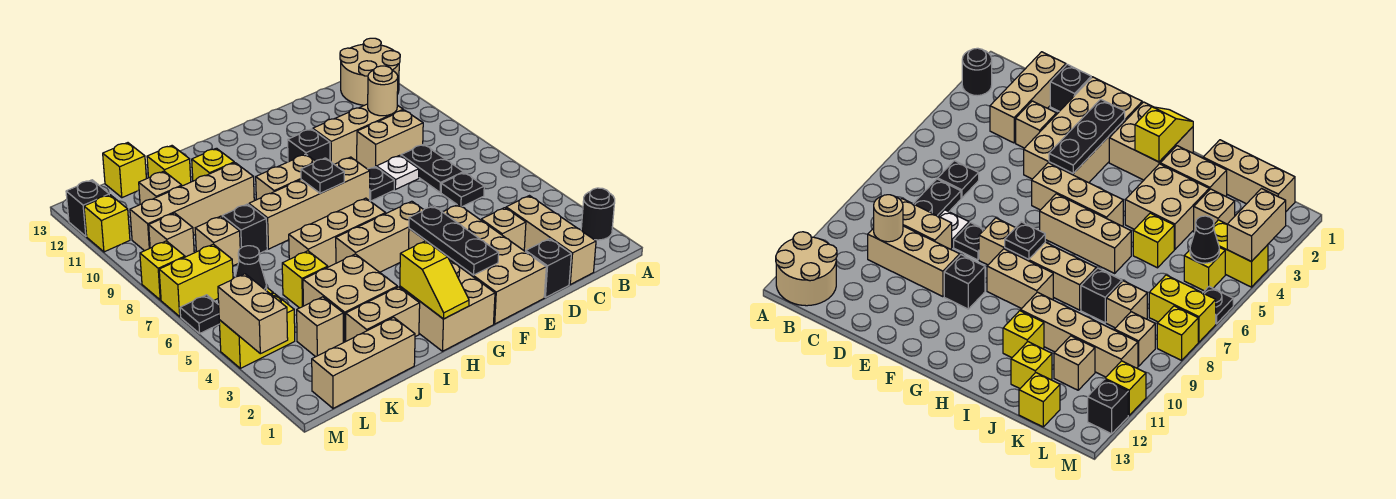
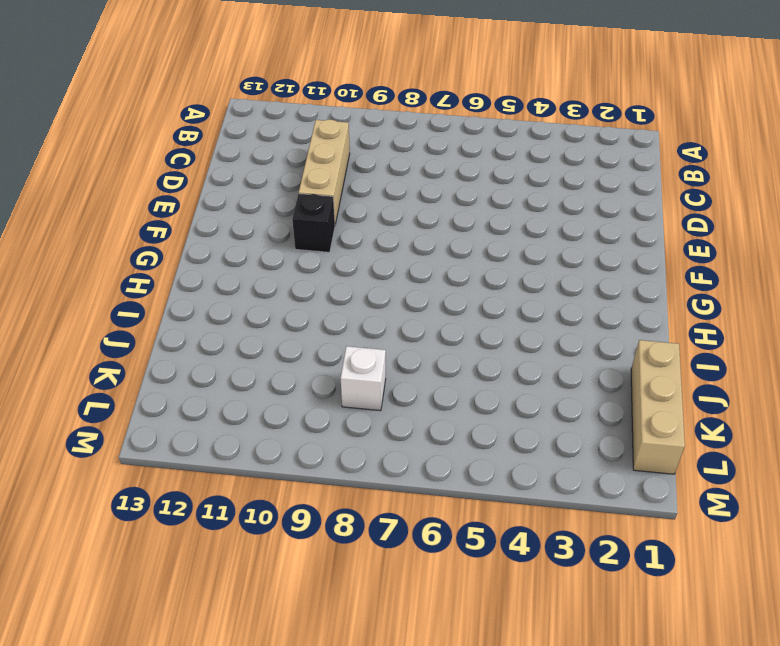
white 1x1 brick [341,346,386,411] -> tan 1x1 brick [195,216,240,266]
none -> black 1x1 round brick [581,188,615,240]
none -> tan 2x2 round brick [340,38,400,105]
none -> tan 1x3 brick [506,196,596,284]
none -> black 1x1 plate [441,173,484,207]

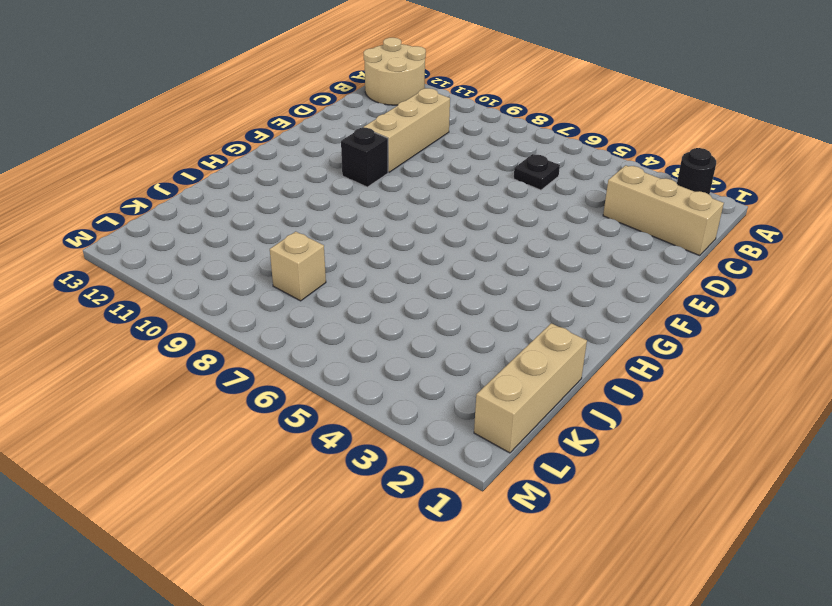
none -> black 1x2 plate [401,144,463,192]
none -> tan 1x2 brick [357,110,423,169]
none -> black 1x1 brick [526,239,571,297]
none -> tan 1x1 brick [481,208,526,250]

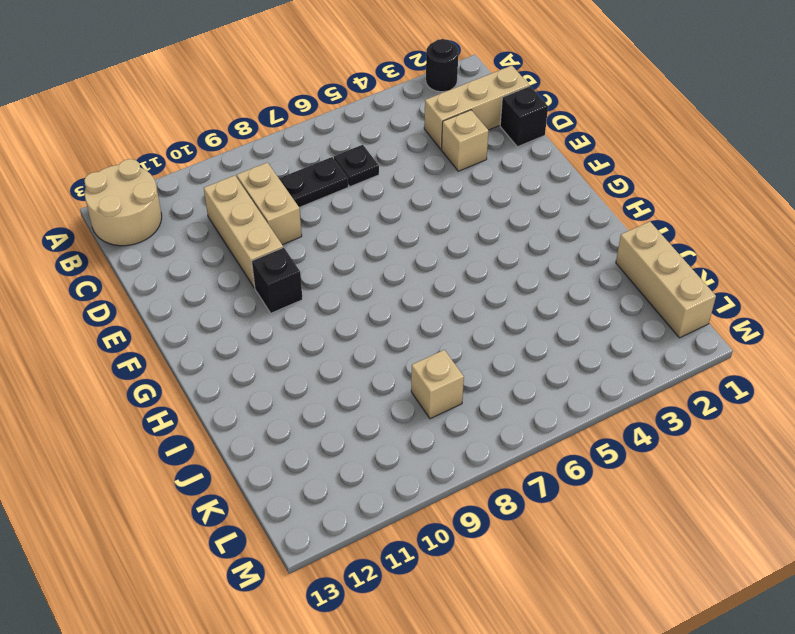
none -> white 1x1 plate [377,155,419,189]
none -> tan 2x4 brick [409,204,546,324]
none -> black 1x1 plate [368,167,394,201]
none -> tan 1x3 brick [336,201,424,272]

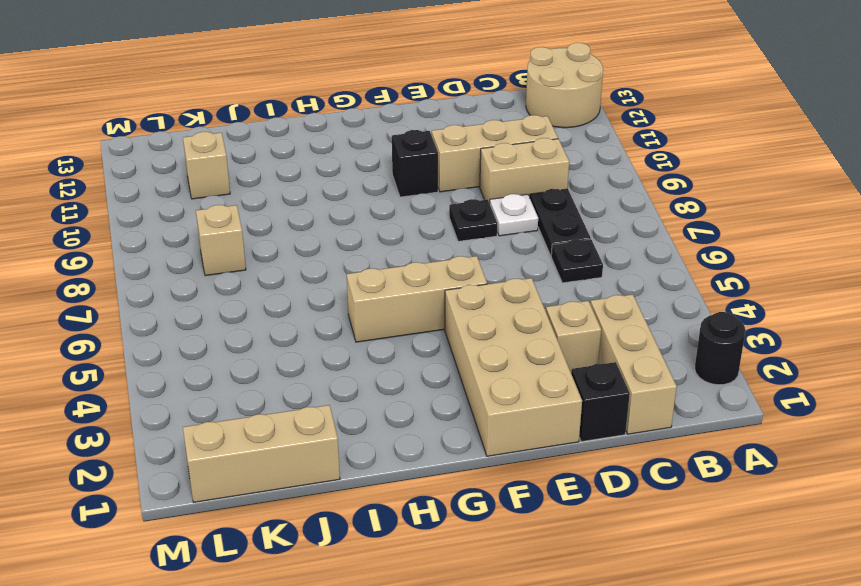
none -> tan 1x4 brick [249,157,370,249]
none -> tan 2x2 brick [400,261,495,351]
none -> tan 1x3 brick [289,198,386,267]
none -> tan 1x2 brick [256,154,315,200]

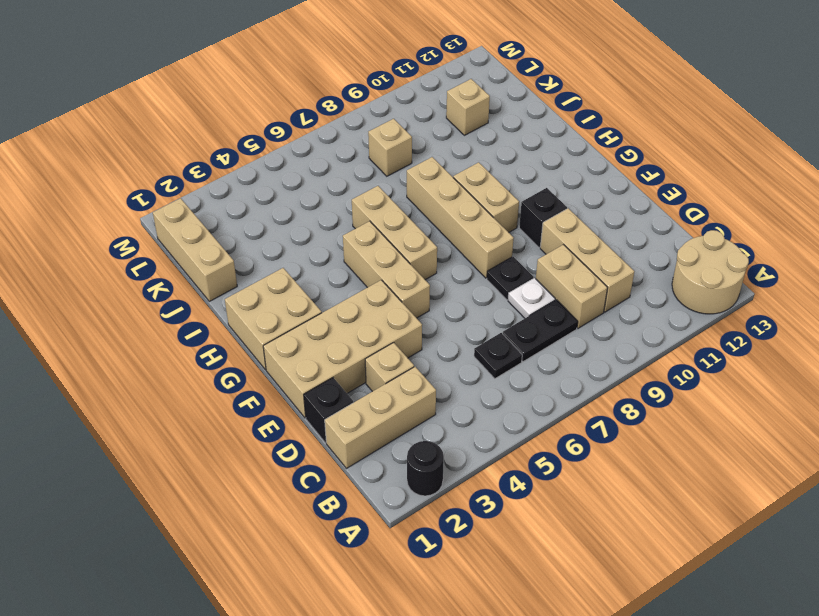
none -> tan 1x2 brick [346,287,420,341]
none -> tan 2x2 brick [303,254,397,343]
none -> tan 1x4 brick [130,163,254,251]
none -> yellow 1x1 brick [192,148,234,181]

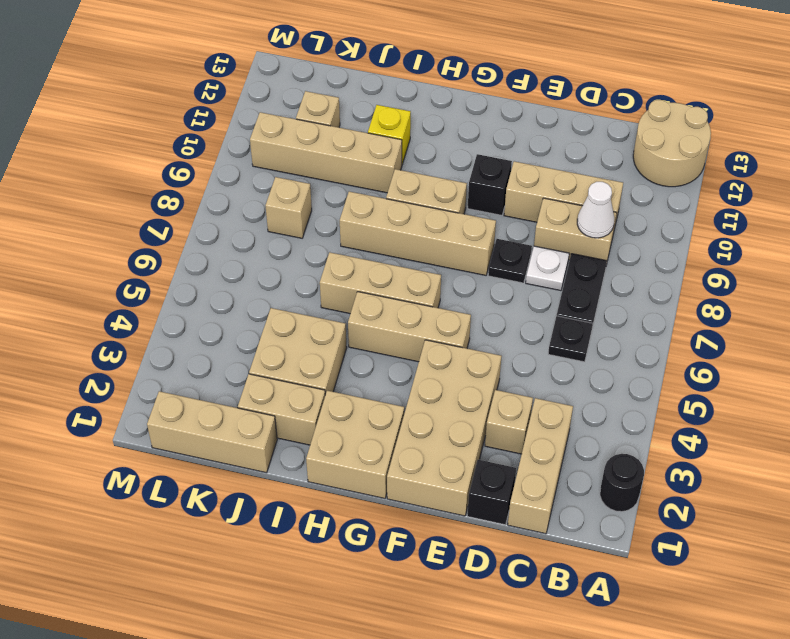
white 1x1 cone [577,182,614,238] -> none
none -> yellow 1x1 brick [282,251,328,308]
none -> black 1x1 brick [222,204,267,254]
none -> yellow 1x1 brick [147,146,191,186]
none -> tan 1x1 brick [297,297,343,357]

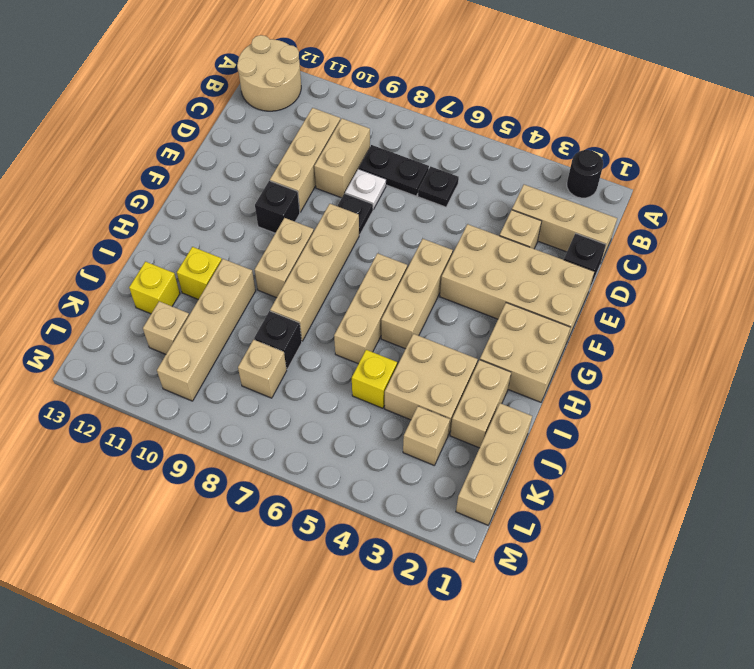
none -> yellow 1x1 brick [103,143,146,198]
none -> yellow 1x2 brick [219,293,295,368]
none -> yellow 1x1 brick [1184,247,1225,291]
none -> yellow 1x2 brick [159,244,233,316]

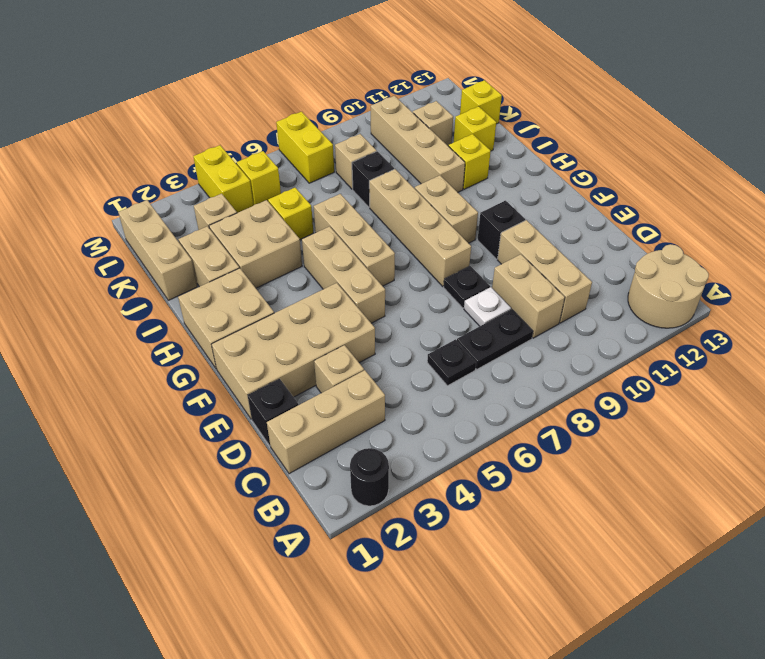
none -> tan 1x1 brick [149,213,194,257]
none -> black 1x1 plate [180,295,220,333]
none -> yellow 1x1 brick [140,241,185,300]
none -> yellow 1x1 brick [84,195,130,252]

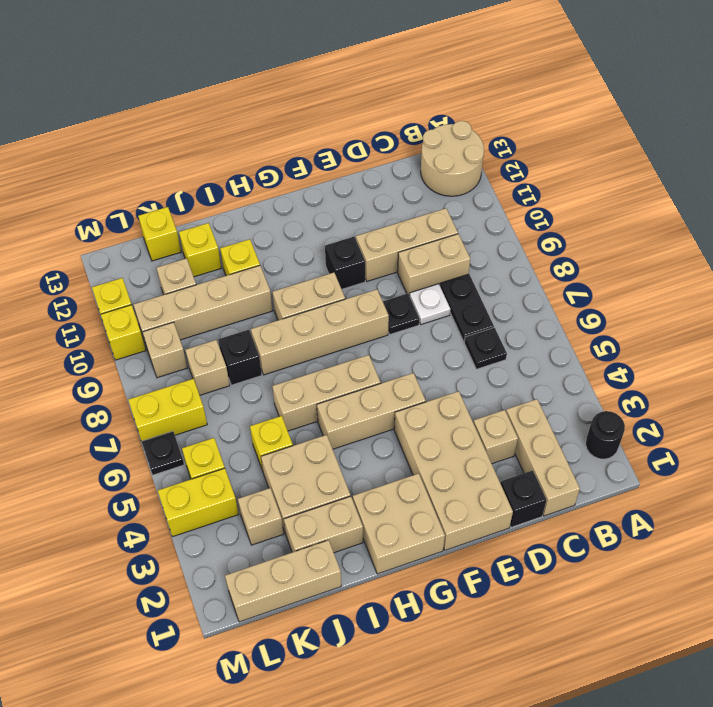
yellow 1x1 brick [101,305,146,360] -> yellow 1x1 brick moved to [140,241,185,300]
none -> black 1x1 brick [66,180,109,236]
none -> tan 1x1 round brick [368,66,398,116]
none -> black 1x3 plate [409,206,499,275]
none -> black 1x1 plate [301,158,344,193]

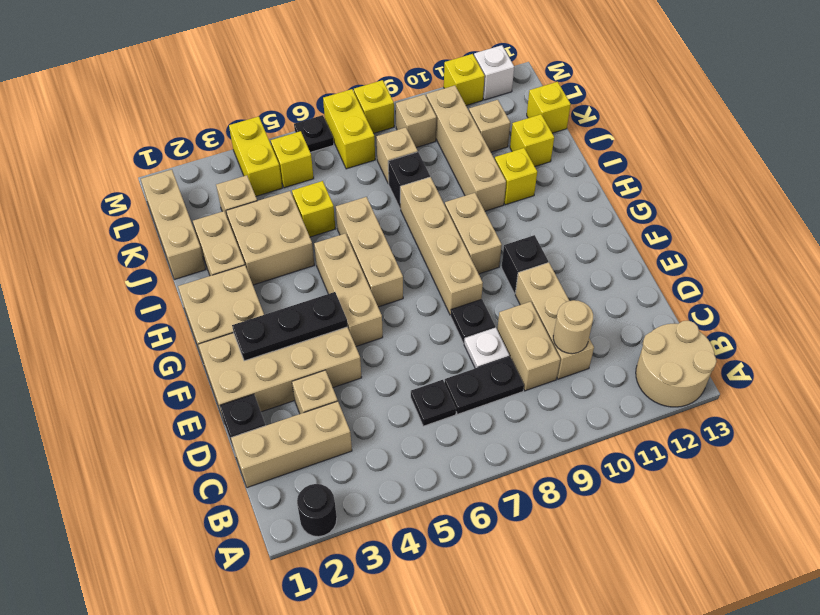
white 1x1 brick [474,45,514,100] -> black 1x1 brick [66,180,109,236]
none -> black 1x1 plate [301,158,344,193]
none -> yellow 1x2 slope [400,241,469,319]
none -> black 1x1 cone [235,246,267,290]
none -> tan 1x2 brick [218,274,288,354]

